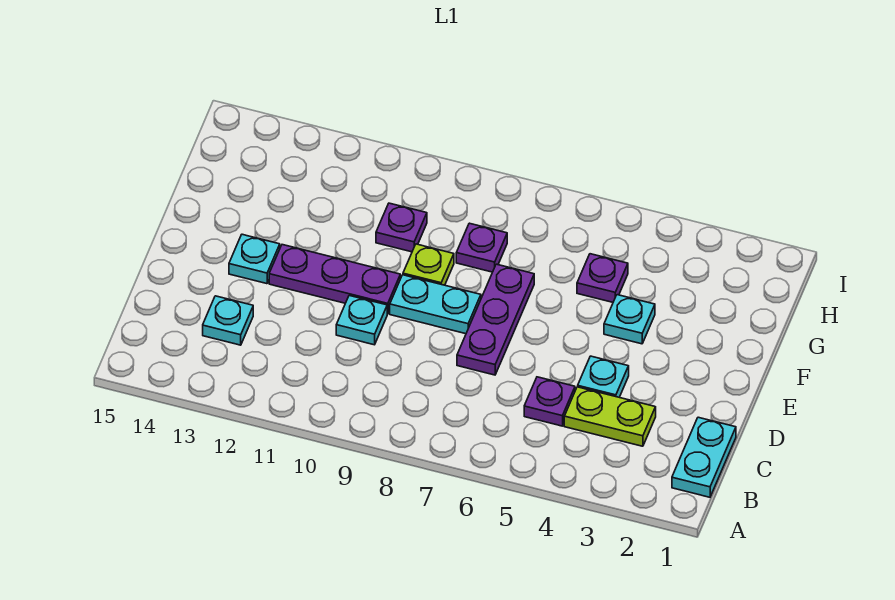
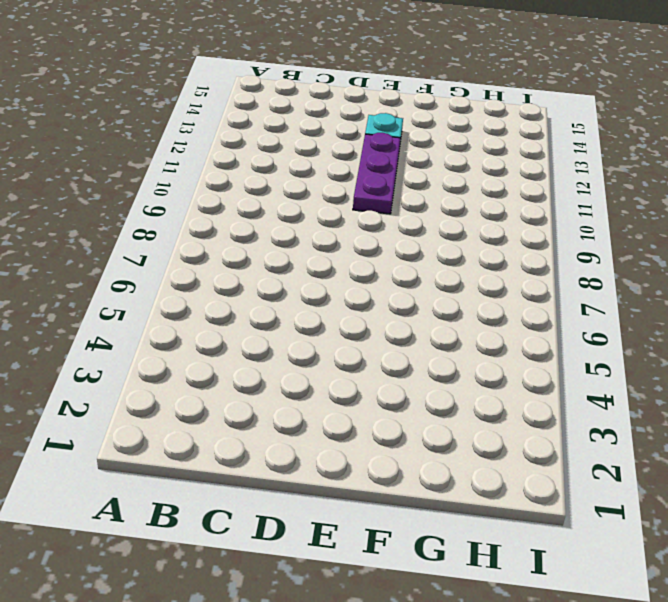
none -> cyan 1x2 plate [672,417,736,497]
none -> lime 1x2 plate [564,387,656,446]
none -> purple 1x1 plate [524,377,575,426]

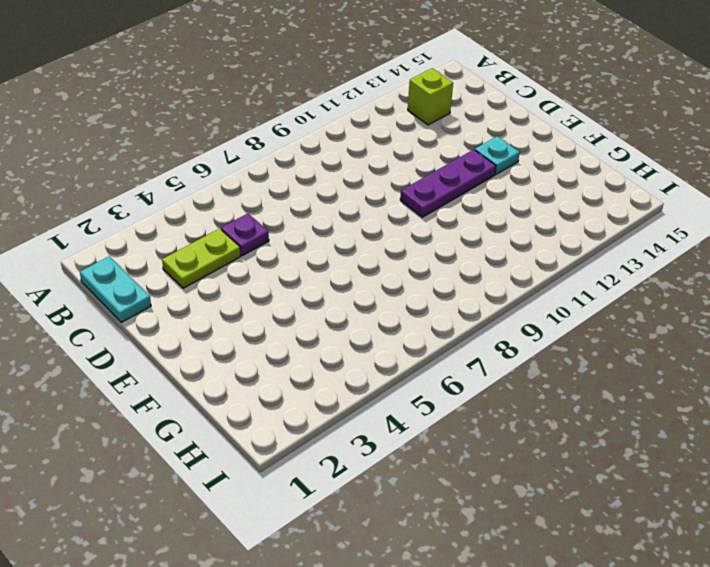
lime 1x1 brick [408,68,453,125] -> none
none -> cyan 1x1 plate [203,296,253,345]
none -> cyan 1x1 plate [578,356,629,397]
none -> purple 1x3 plate [457,264,534,375]

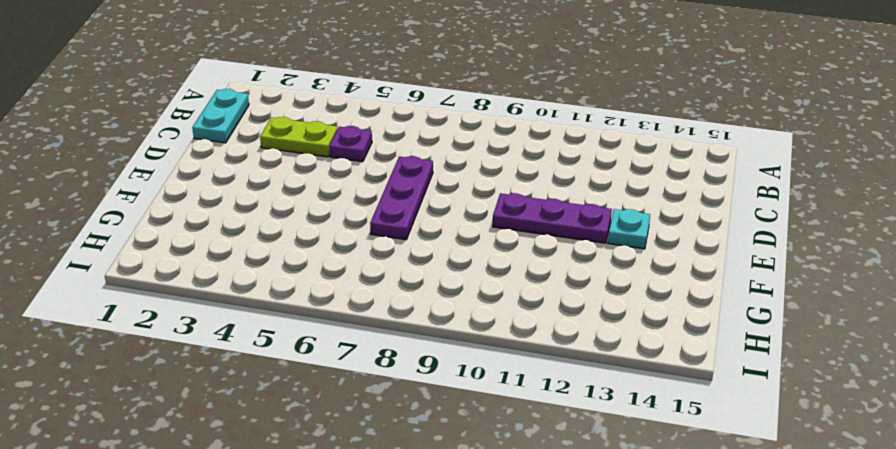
none -> cyan 1x1 plate [203,296,253,345]
none -> cyan 1x1 plate [578,356,629,397]
none -> cyan 1x1 plate [336,296,387,345]

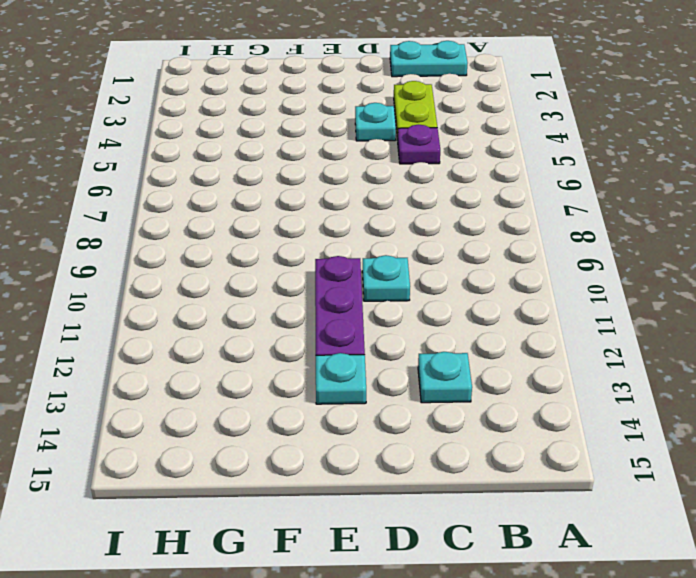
none -> purple 1x3 plate [457,264,534,375]
none -> cyan 1x2 plate [390,275,481,334]
none -> cyan 1x1 plate [604,295,655,344]

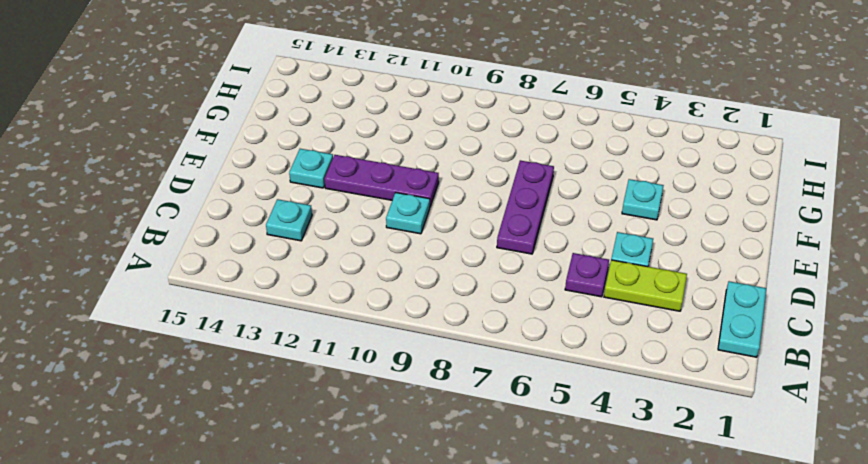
none -> cyan 1x2 plate [390,275,481,334]
none -> lime 1x1 plate [403,244,454,285]
none -> purple 1x1 plate [577,254,628,302]

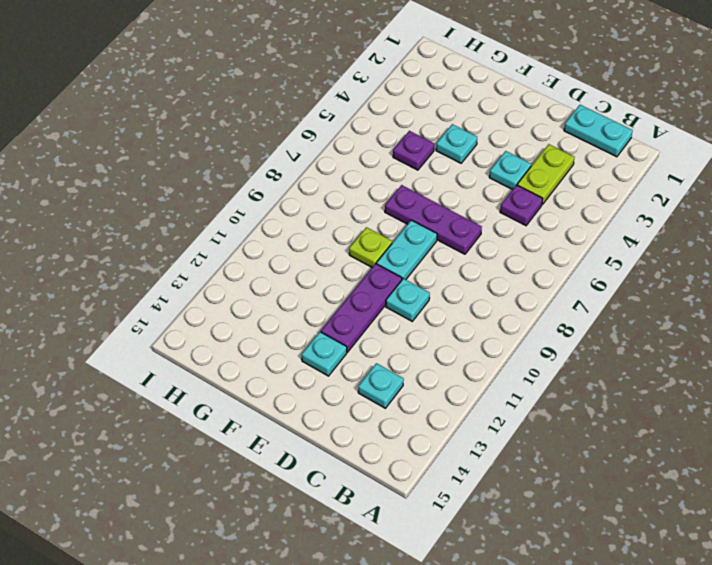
none -> purple 1x1 plate [456,223,507,272]
none -> purple 1x1 plate [376,203,427,252]

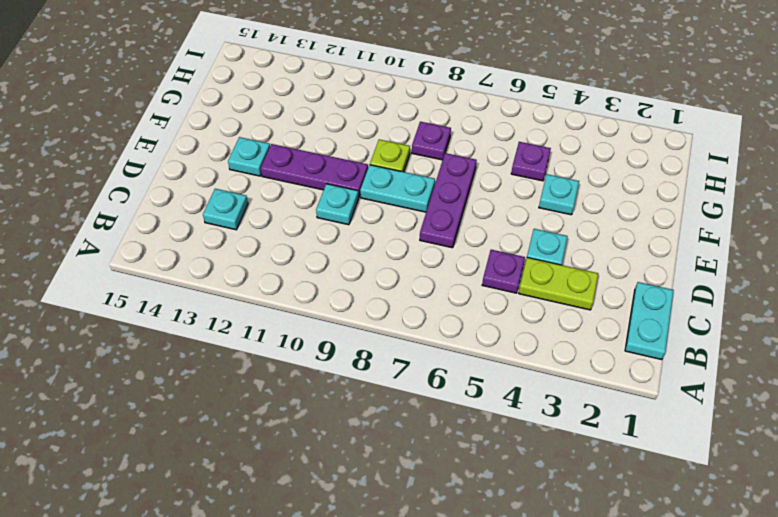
none -> purple 1x1 plate [376,203,427,252]

